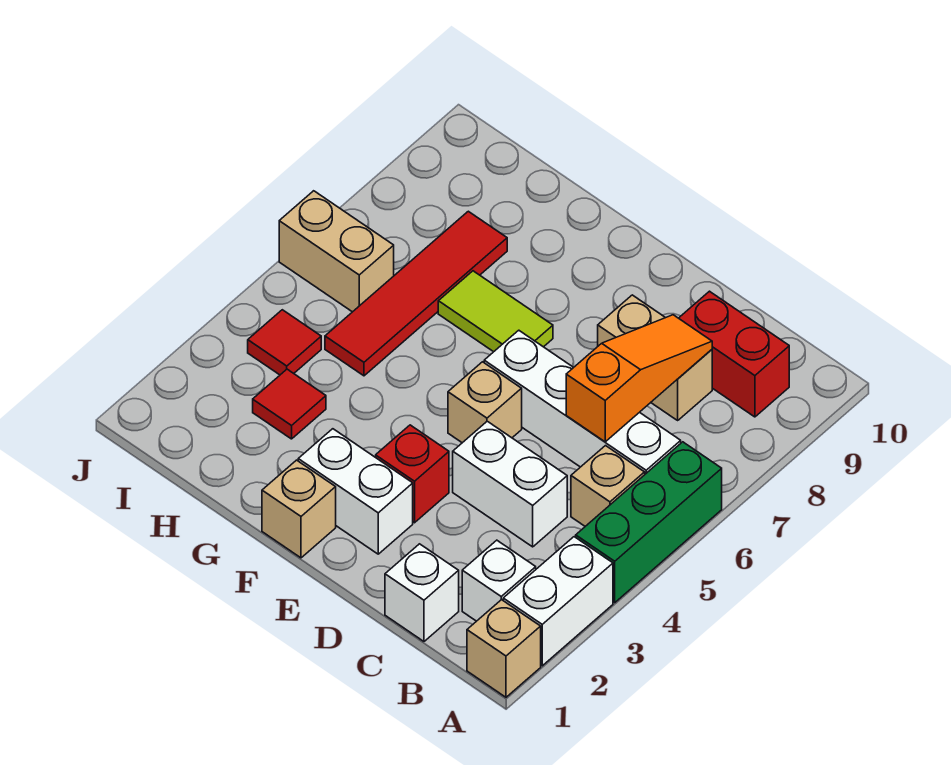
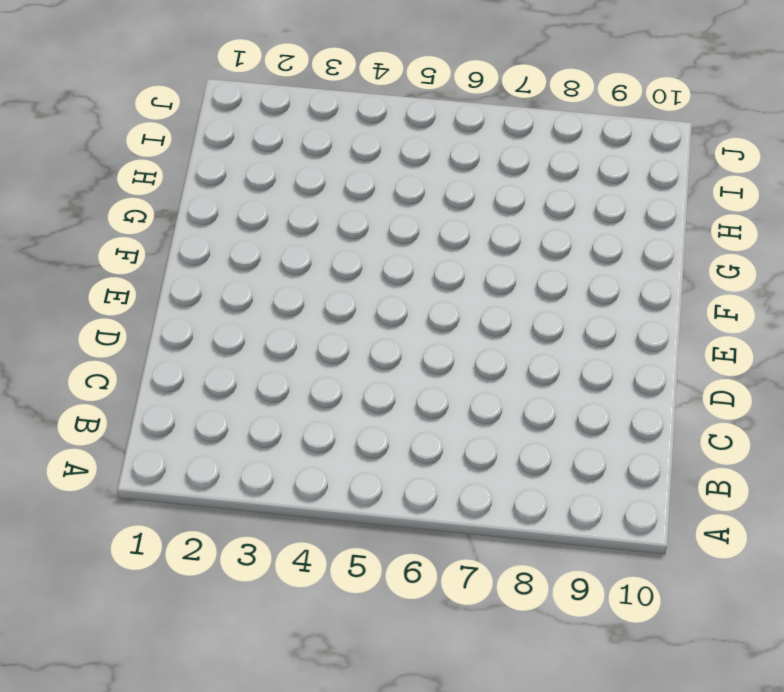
none -> tan 1x1 brick [467,600,541,697]
none -> white 1x2 brick [503,537,613,666]
none -> green 1x3 brick [576,442,722,603]

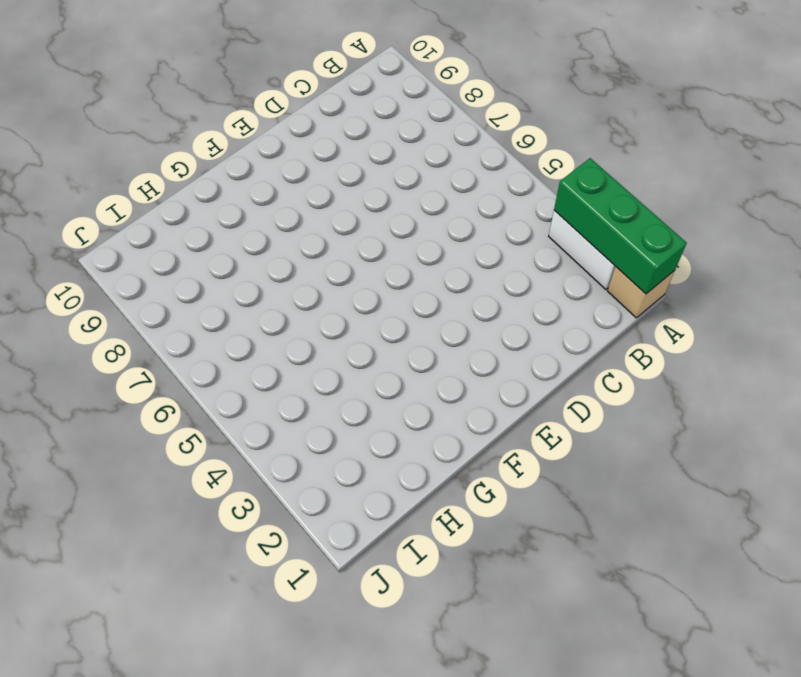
green 1x3 brick [554,158,686,294] -> green 1x3 brick moved to [576,442,722,603]
none -> white 1x1 brick [462,540,536,621]
none -> tan 1x1 brick [571,446,645,526]
none -> white 1x4 brick [484,330,681,474]

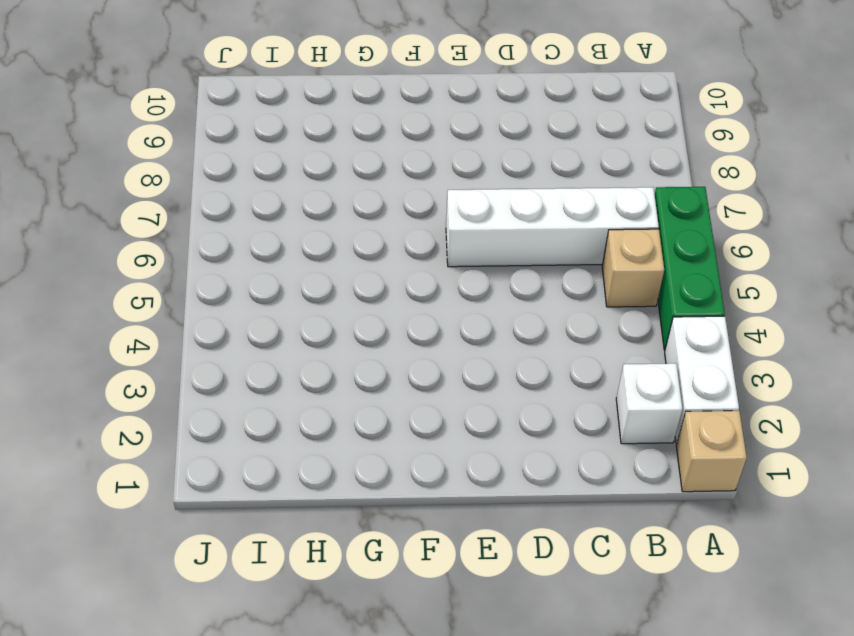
none -> red 1x2 brick [679,291,789,417]
none -> white 1x1 brick [385,544,459,641]
none -> white 1x2 brick [453,421,567,547]

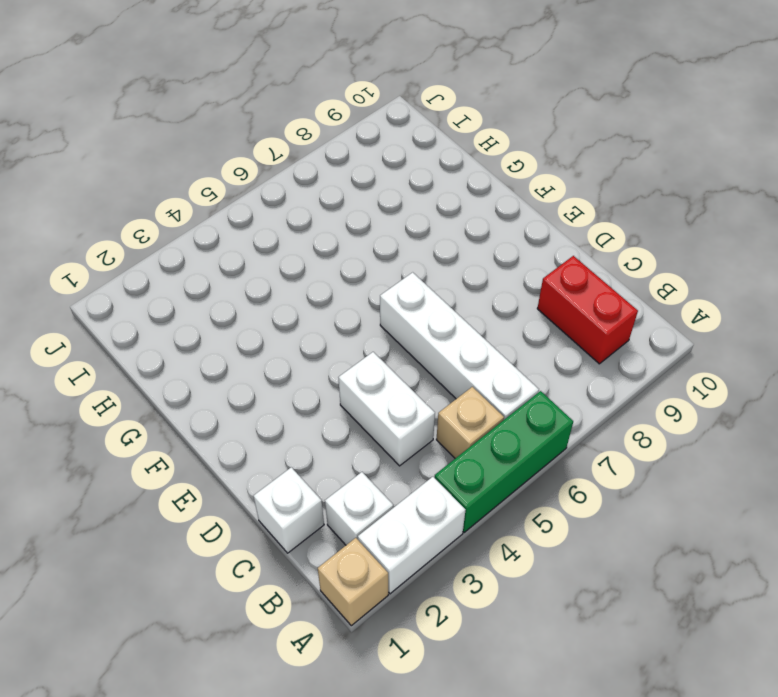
none -> tan 1x2 brick [598,295,712,420]
none -> white 1x2 brick [298,429,413,554]
none -> red 1x1 brick [376,425,449,523]

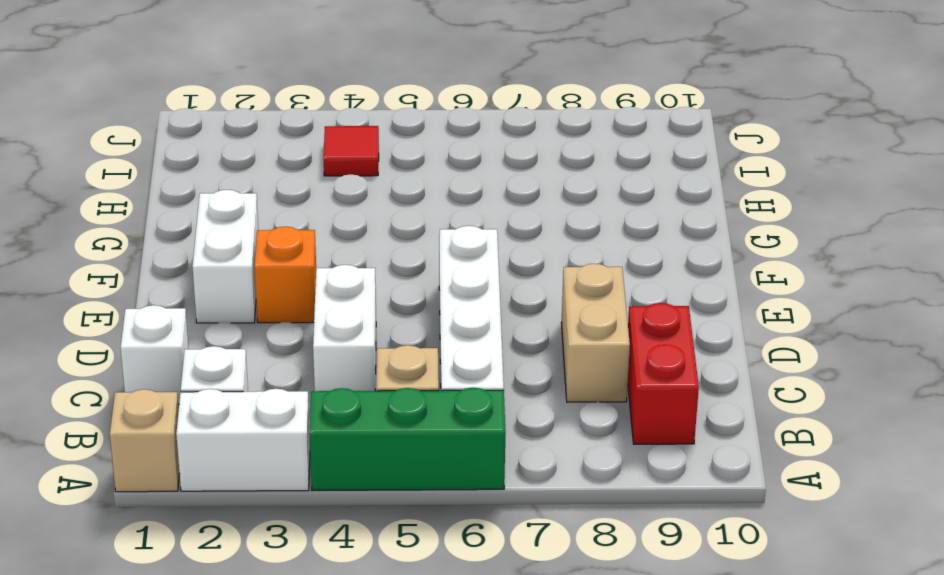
orange 1x1 brick [254,227,316,323] -> red 1x1 brick [376,425,449,523]
none -> tan 1x1 brick [448,362,522,443]
none -> tan 1x1 brick [262,460,336,558]
none -> lime 1x2 tile [438,271,553,352]

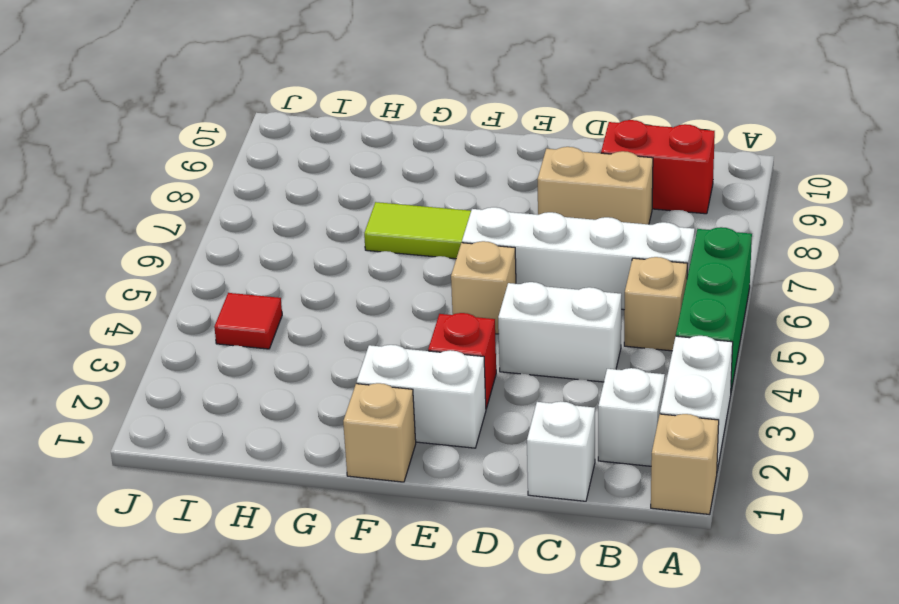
none -> red 1x1 tile [253,369,326,439]
none -> red 1x4 tile [325,211,507,376]
none -> tan 1x2 brick [279,191,394,312]

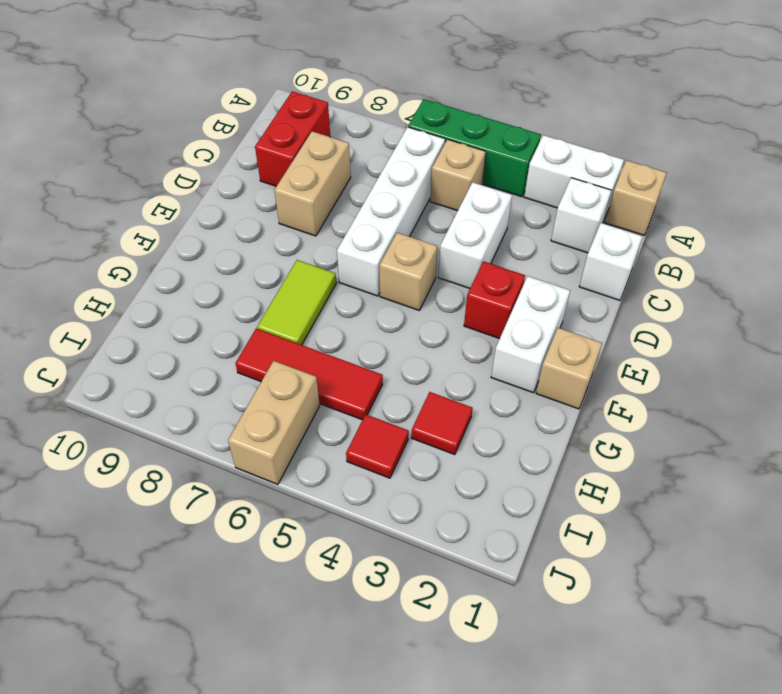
red 1x3 tile [235,329,383,420] -> red 1x4 tile [325,211,507,376]
none -> orange 1x3 slope [566,315,712,442]

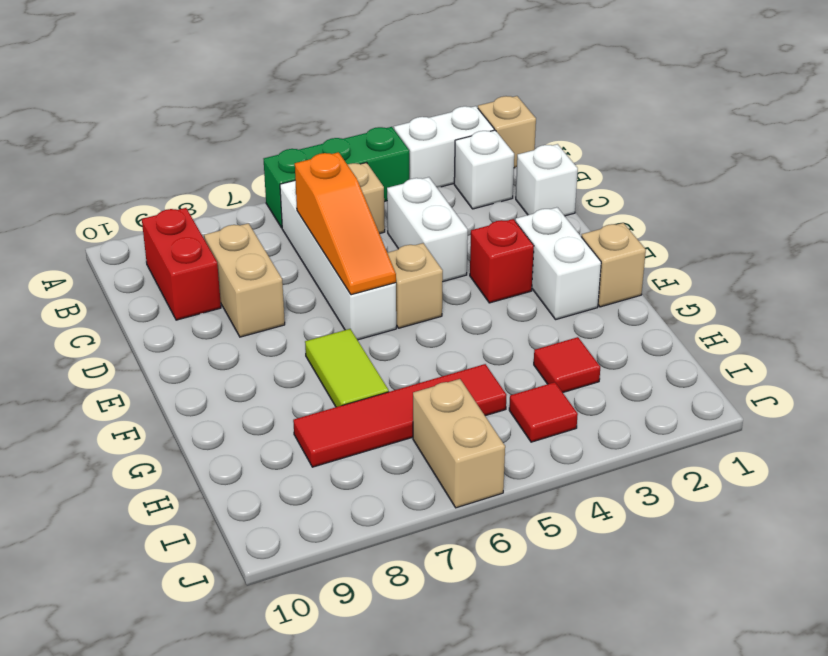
orange 1x3 slope [295,152,396,295] -> orange 1x3 slope turned to [566,315,712,442]

